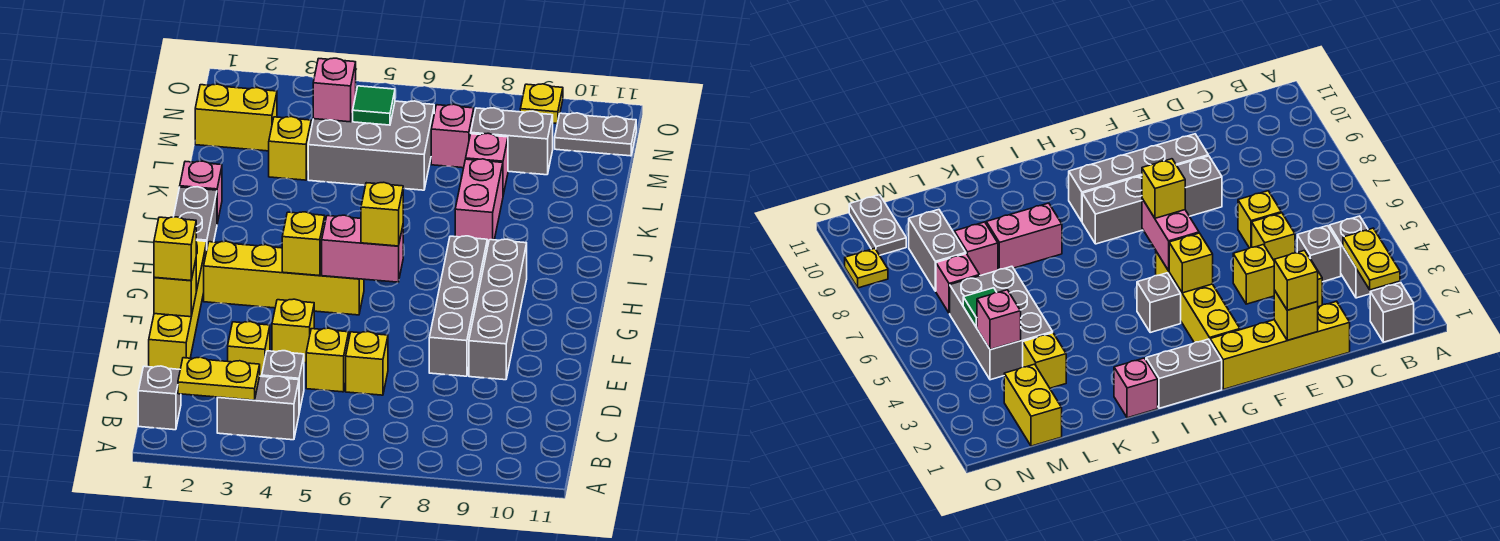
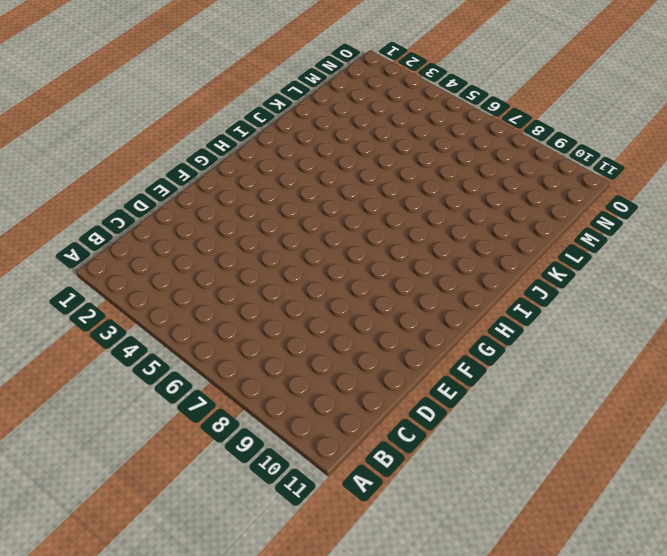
none -> grey 1x1 brick [138,366,181,430]
none -> grey 1x2 brick [217,376,299,440]
none -> grey 1x1 brick [262,351,304,412]
none -> yellow 1x4 brick [149,241,207,369]

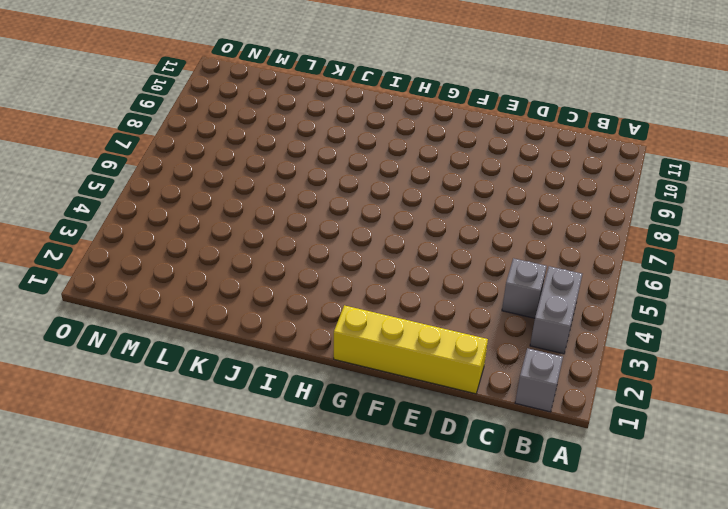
none -> yellow 1x1 brick [228,322,270,376]
none -> yellow 1x1 brick [306,328,349,392]
none -> yellow 1x1 brick [346,332,388,395]
none -> yellow 1x1 brick [272,299,314,363]

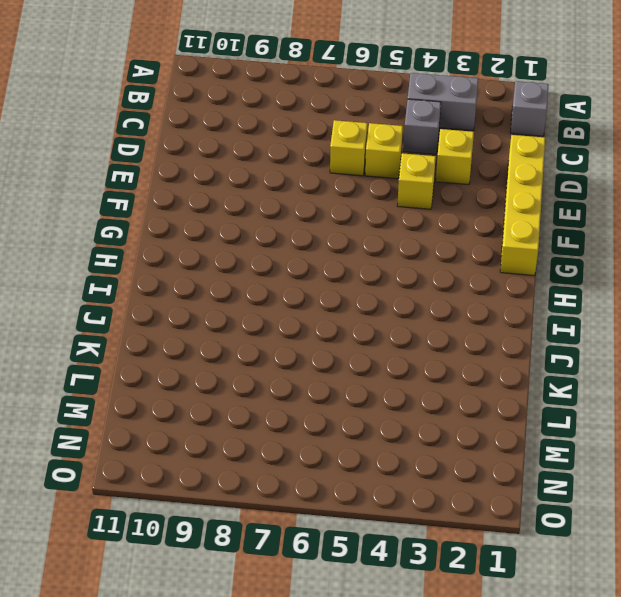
none -> grey 1x4 brick [429,236,487,376]
none -> grey 1x4 brick [469,239,527,380]
none -> yellow 1x4 brick [204,241,364,315]
none -> grey 1x2 brick [174,187,217,247]

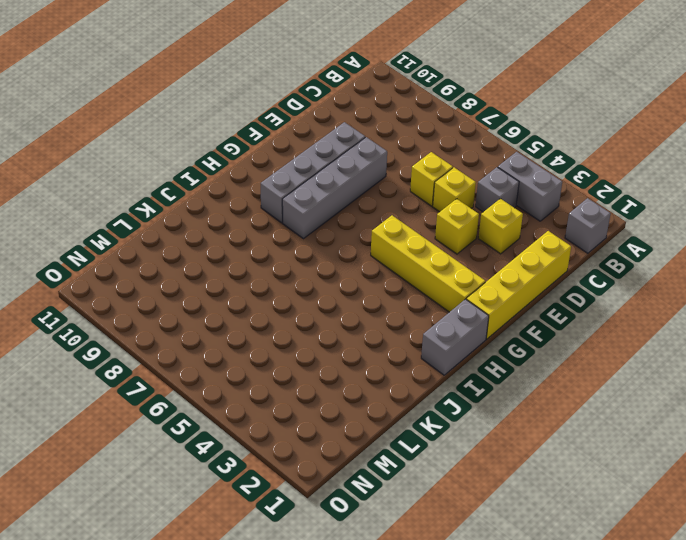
none -> grey 1x1 brick [1137,273,1181,333]
none -> pink 1x1 brick [180,161,222,223]
none -> pink 1x2 brick [455,159,503,248]
none -> yellow 1x1 brick [269,117,311,180]

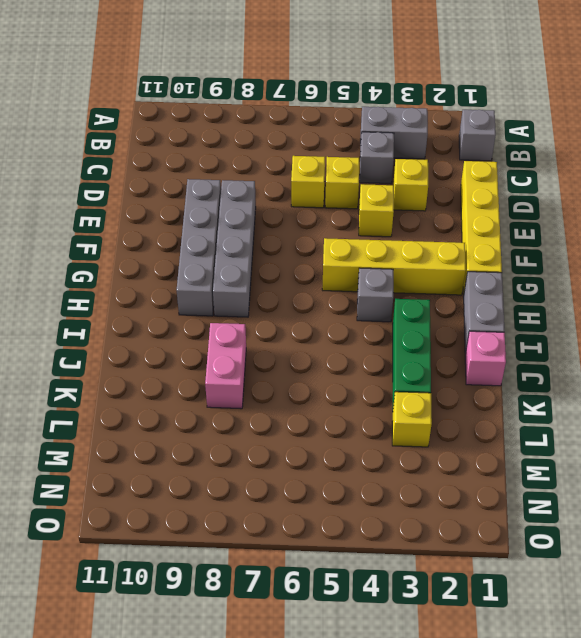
green 1x3 brick [393,299,431,405] -> none
none -> grey 2x3 brick [308,101,434,190]
none -> pink 1x1 brick [466,133,508,195]
none -> yellow 1x2 brick [195,84,277,151]
none -> pink 1x1 brick [431,104,474,168]

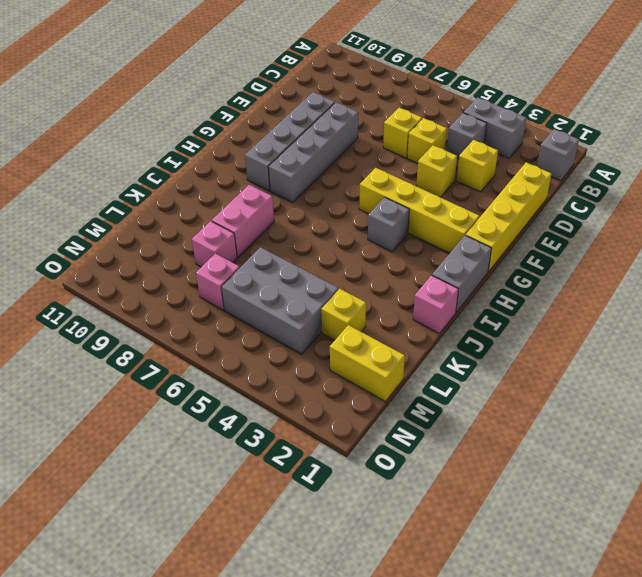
none -> grey 1x2 brick [471,108,553,175]
none -> grey 1x2 plate [555,113,636,156]
none -> yellow 1x1 plate [520,84,563,124]
none -> yellow 1x2 plate [178,357,260,400]

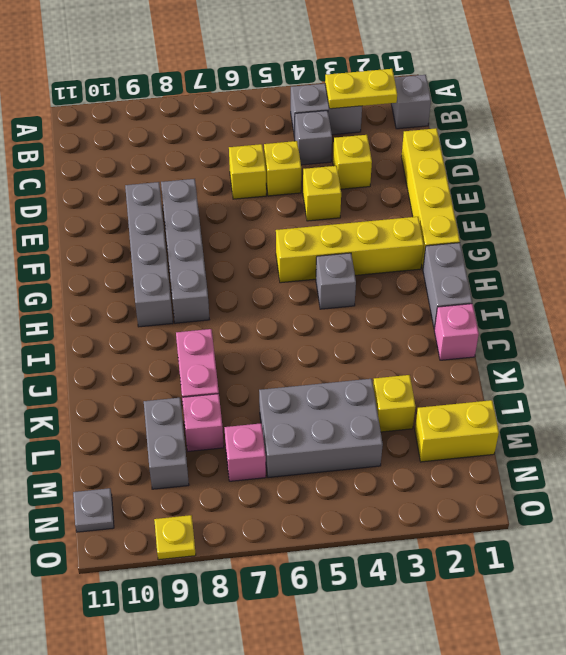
grey 1x2 brick [144,398,189,489] -> grey 1x2 brick turned to [471,108,553,175]
grey 1x1 plate [73,488,114,532] -> grey 1x2 plate [555,113,636,156]
none -> yellow 1x1 brick [154,260,196,317]
none -> yellow 1x1 brick [282,212,325,276]
none -> pink 1x2 brick [322,215,403,282]
none -> pink 1x1 brick [313,58,356,122]

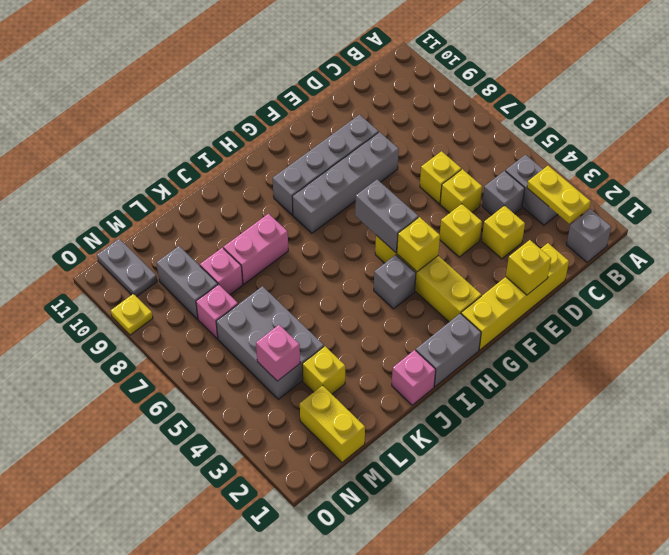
grey 1x2 brick [355,180,418,253] -> pink 1x2 brick [322,215,403,282]
none -> green 1x1 tile [353,86,395,125]
none -> yellow 1x1 brick [154,217,196,280]
none -> yellow 1x1 brick [361,182,403,246]

